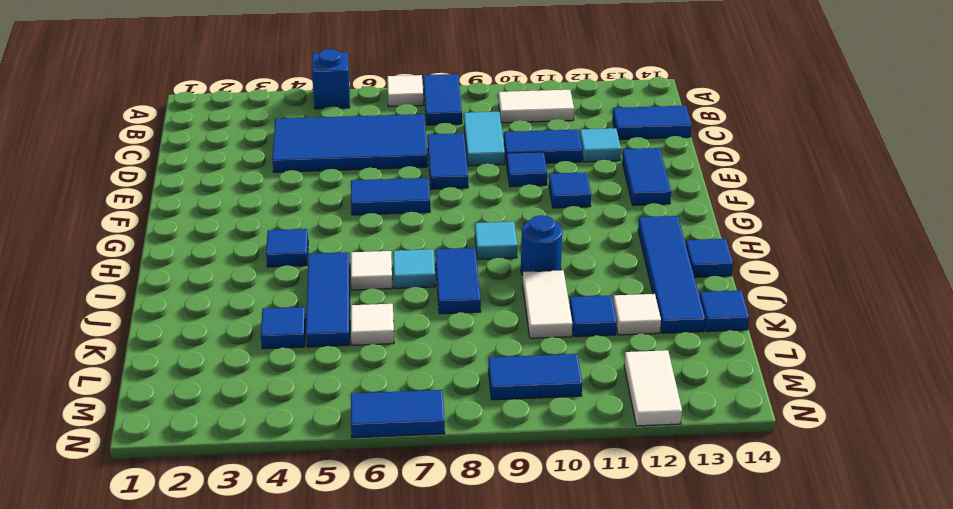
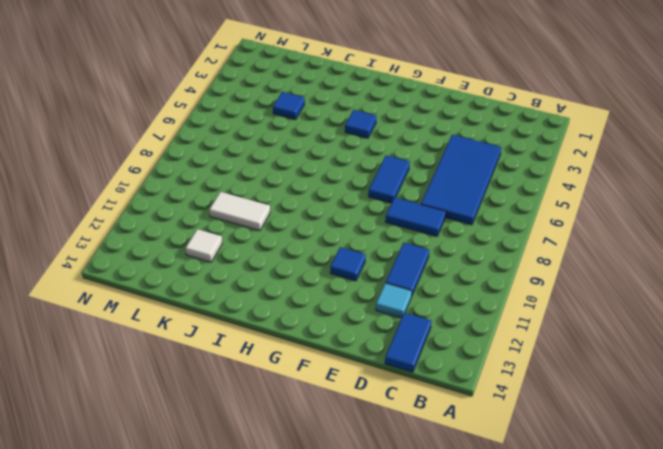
none -> blue 1x1 brick [312,49,350,109]
none -> white 1x1 tile [387,75,423,107]
none -> blue 1x2 tile [424,74,462,125]
none -> white 1x2 tile [499,90,574,123]

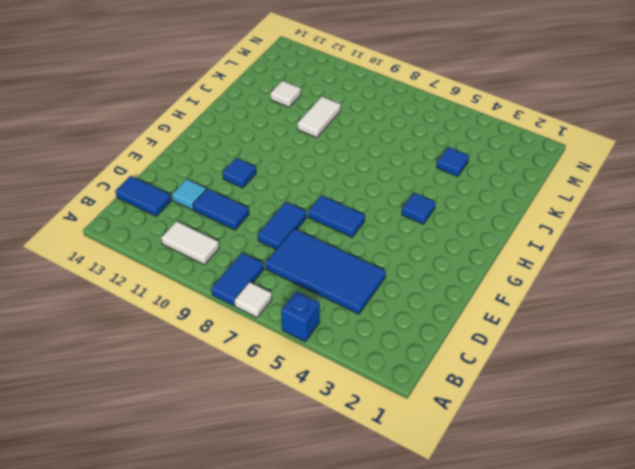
none -> cyan 1x2 tile [464,112,505,166]
none -> blue 1x1 tile [507,152,547,187]
none -> blue 1x2 tile [622,148,671,205]
none -> cyan 1x1 tile [475,222,517,259]

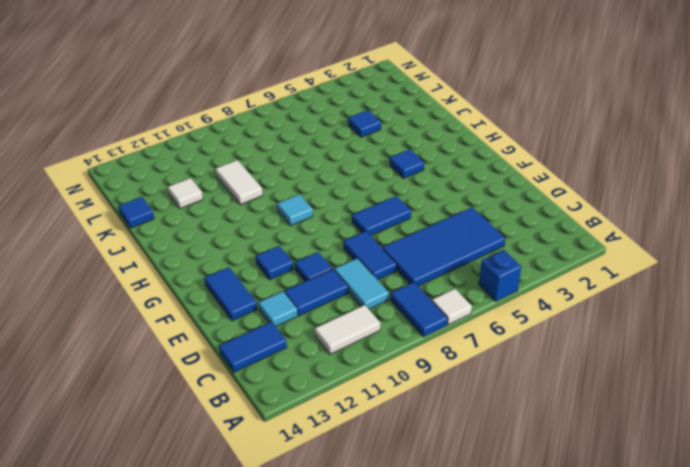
none -> blue 1x4 tile [638,216,705,333]
none -> blue 1x3 tile [306,252,350,347]
none -> white 1x1 tile [351,251,392,290]
none -> cyan 1x1 tile [393,249,435,288]

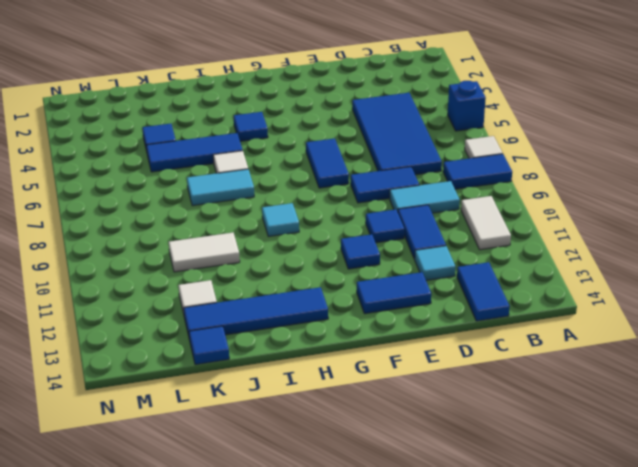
cyan 1x2 tile [187,169,254,206] -> cyan 1x1 tile [393,249,435,288]
none -> blue 1x2 tile [435,248,481,314]
none -> blue 1x1 round brick [521,215,562,275]
none -> blue 1x1 tile [686,239,733,277]
none -> white 1x1 tile [351,304,394,345]

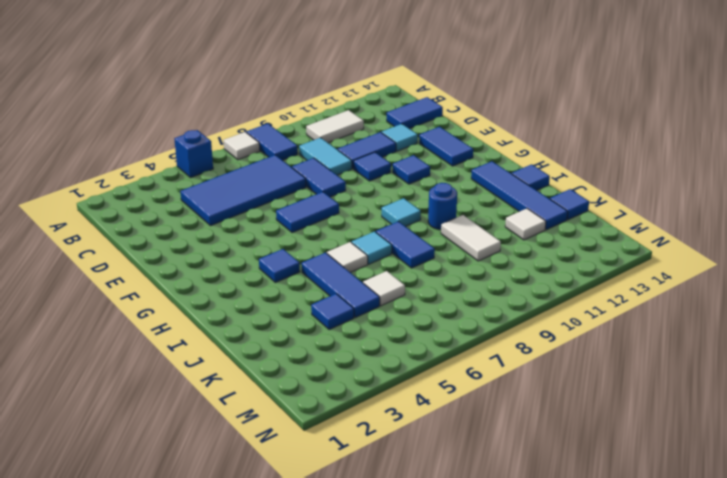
none -> blue 1x1 tile [570,295,617,337]
none -> blue 1x2 tile [488,354,582,400]
none -> white 1x2 tile [624,350,682,426]
none -> blue 1x2 tile [351,390,445,438]

